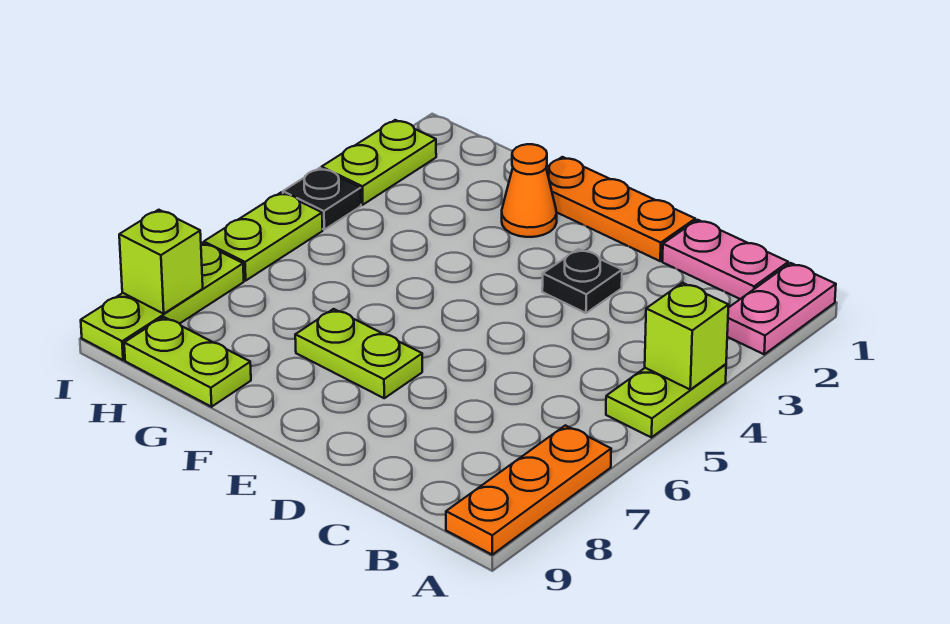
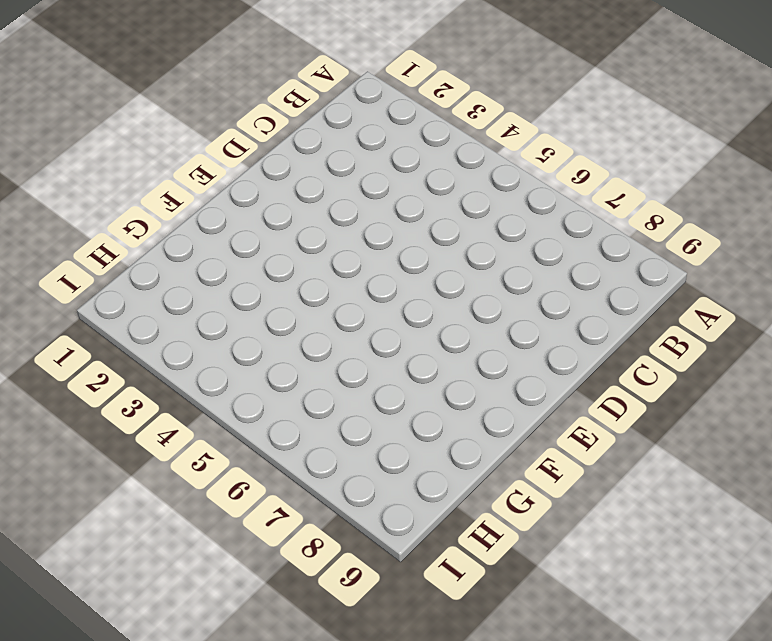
none -> pink 1x2 plate [727,263,836,354]
none -> lime 1x2 plate [606,364,726,437]
none -> orange 1x3 plate [446,425,611,555]

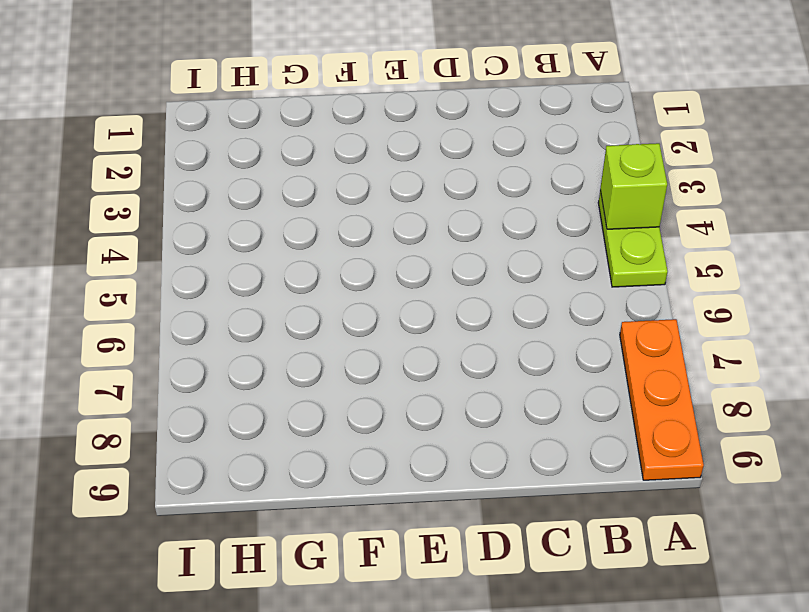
none -> pink 1x2 plate [727,263,836,354]
none -> pink 1x2 plate [662,220,788,299]
none -> orange 1x3 plate [546,157,695,261]

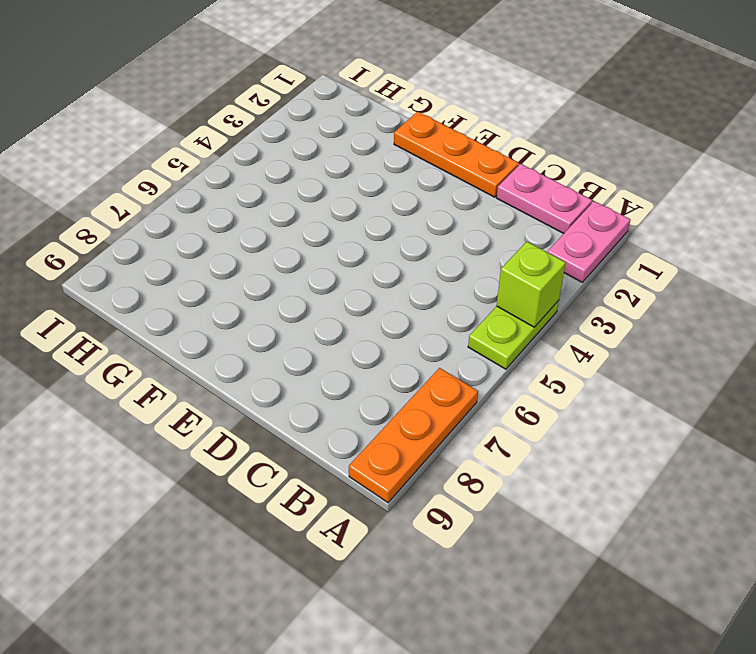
none -> black 1x1 plate [542,249,622,313]
none -> lime 1x2 plate [295,309,422,398]
none -> orange 1x1 cone [502,144,557,237]

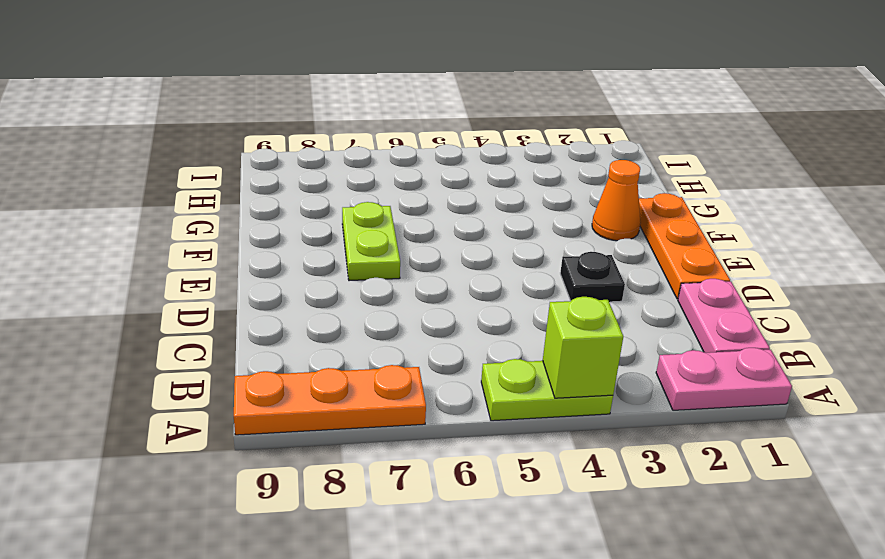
none -> lime 1x2 plate [124,317,251,407]
none -> lime 1x2 plate [322,120,436,205]
none -> black 1x1 plate [283,168,361,230]

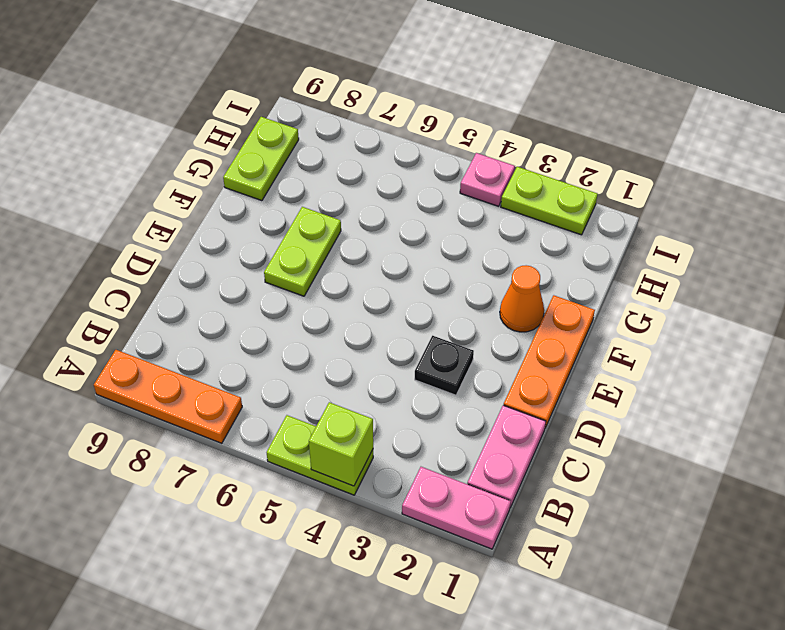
pink 1x1 plate [460,153,515,206] -> black 1x1 plate [283,168,361,230]
none -> lime 1x2 plate [204,193,323,281]
none -> lime 1x3 plate [81,243,244,360]
none -> lime 1x1 brick [119,210,203,314]

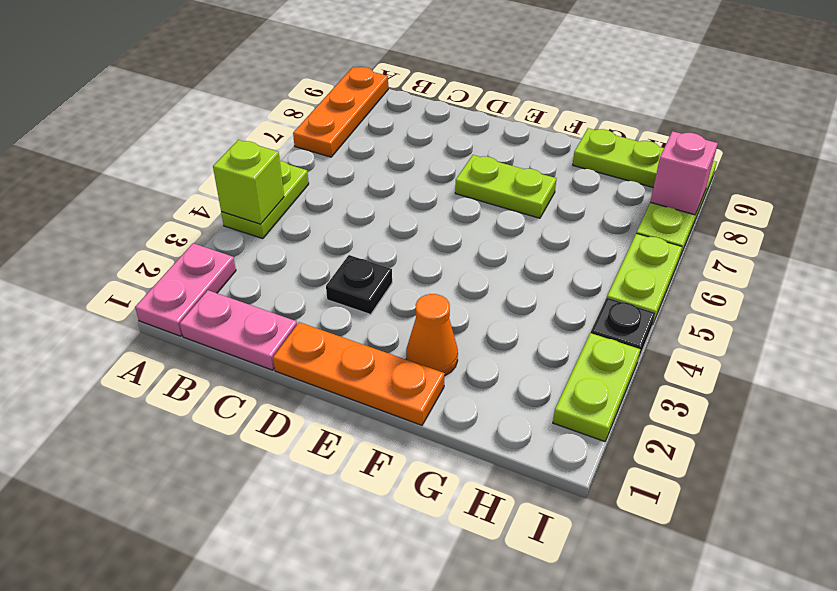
pink 1x1 brick [650,131,718,215] -> lime 1x1 brick [119,210,203,314]

